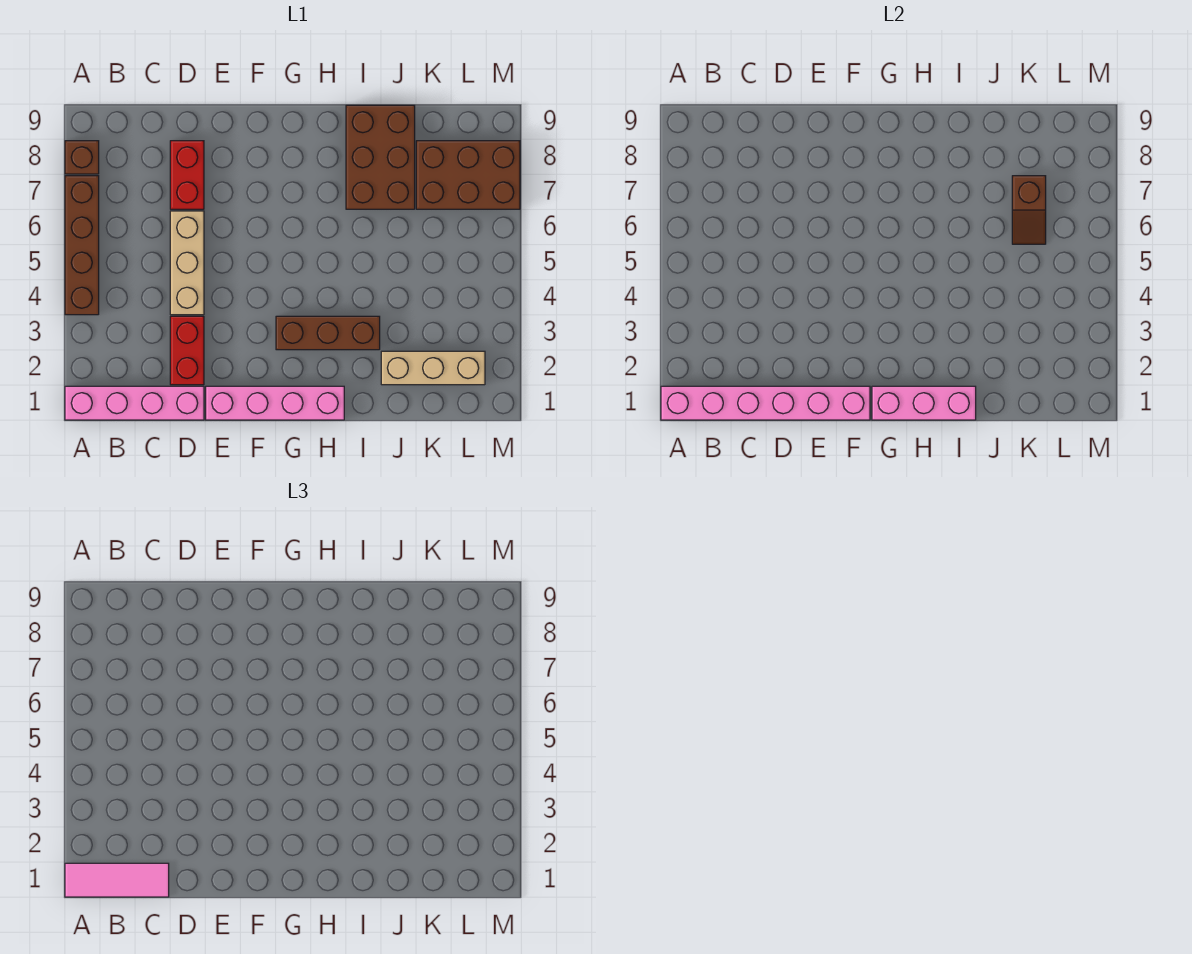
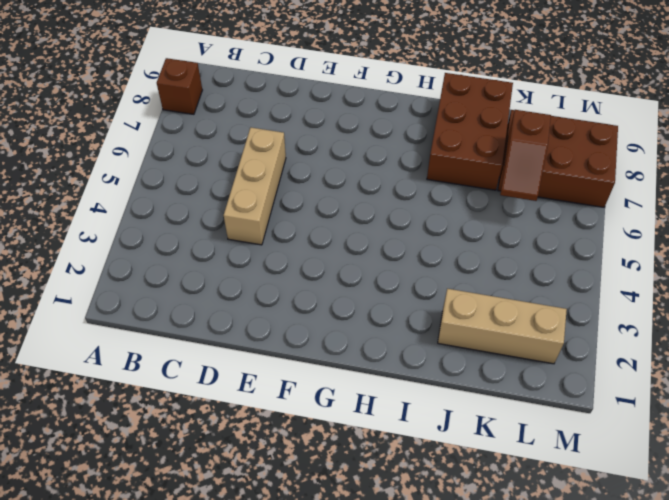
none -> pink 1x4 brick [65,386,204,420]
none -> brown 1x4 brick [65,176,99,315]
none -> red 1x2 brick [170,316,204,385]

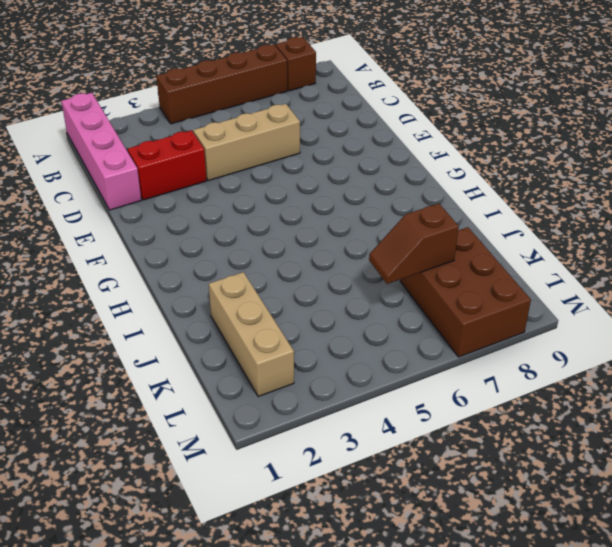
none -> red 1x2 brick [170,141,204,209]
none -> pink 1x4 brick [206,386,344,420]
none -> brown 1x3 brick [276,316,380,350]

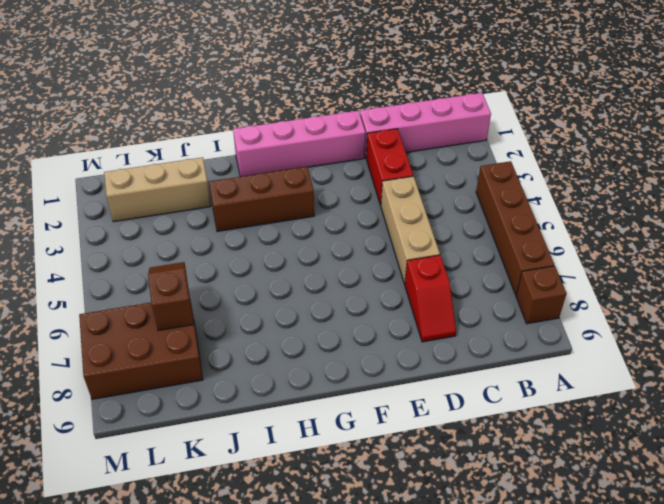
red 1x2 slope [405,255,456,342] -> red 1x2 brick [170,141,204,209]
none -> brown 2x3 brick [346,105,415,209]
none -> pink 1x6 brick [661,386,870,420]
none -> pink 1x3 brick [872,386,976,420]

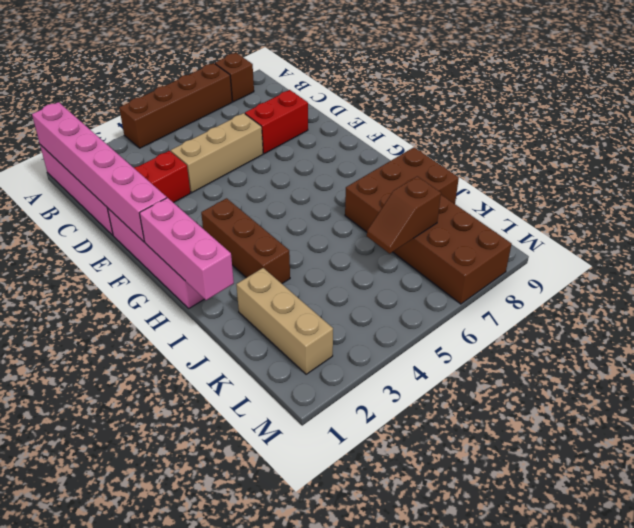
none -> pink 1x3 tile [65,863,169,897]

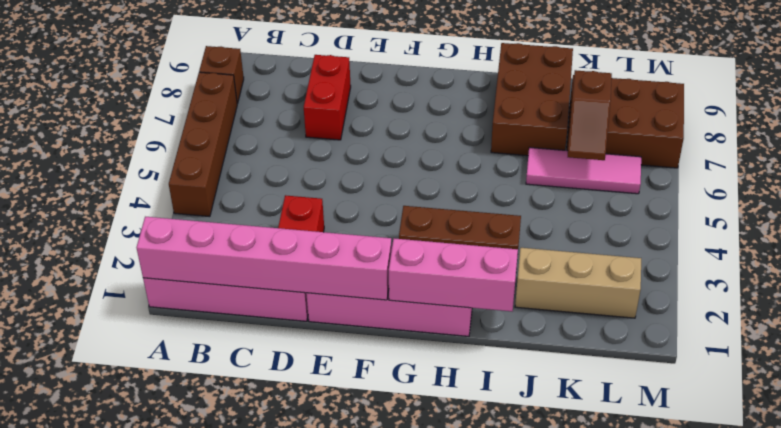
pink 1x3 tile [526,147,641,194] -> pink 1x3 tile moved to [65,863,169,897]
none -> tan 1x3 brick [170,211,204,315]

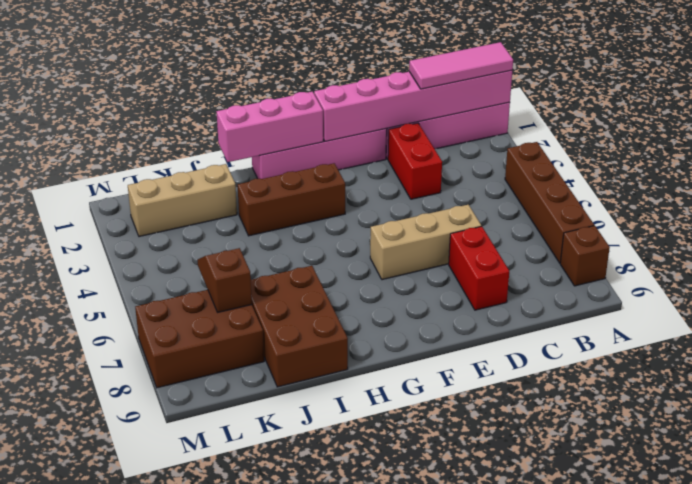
tan 1x3 brick [370,205,481,280] -> tan 1x3 brick turned to [170,211,204,315]

